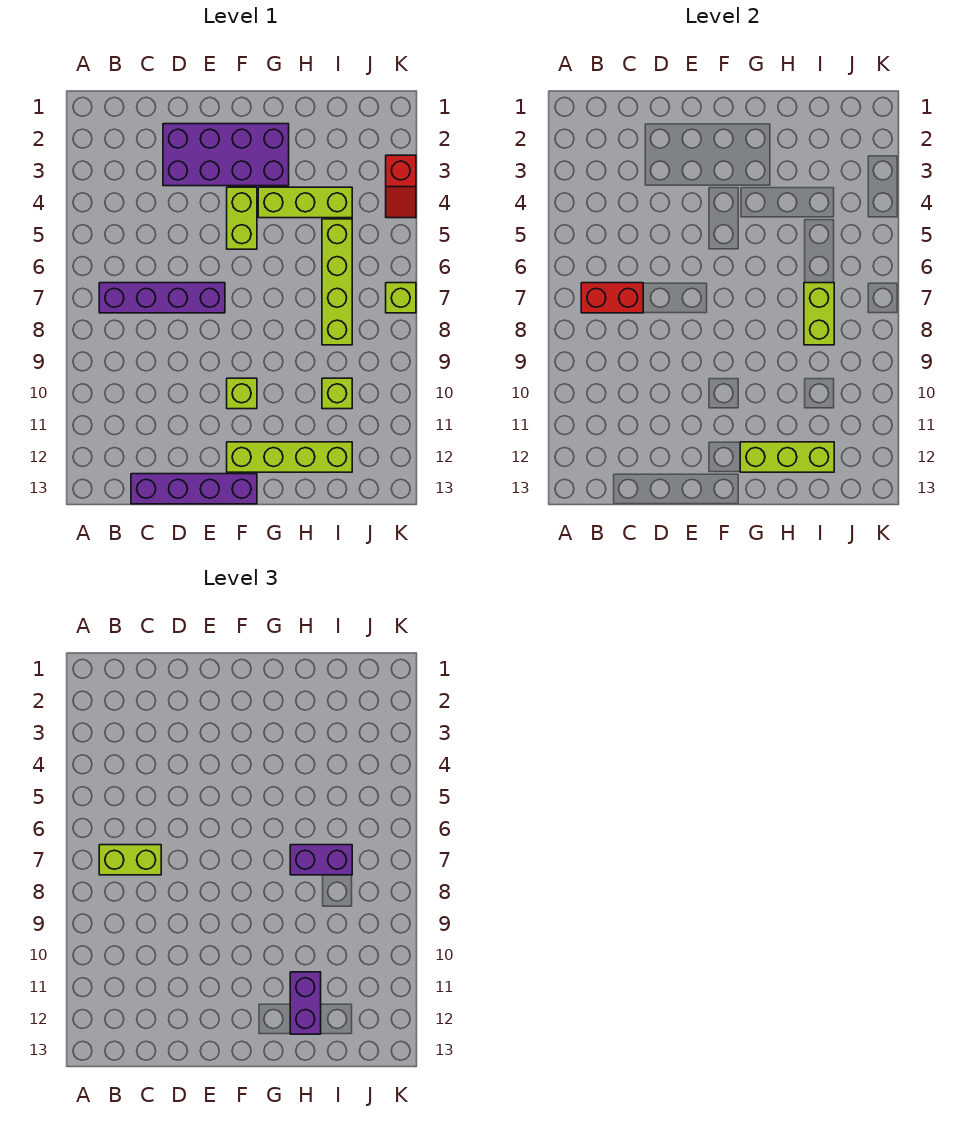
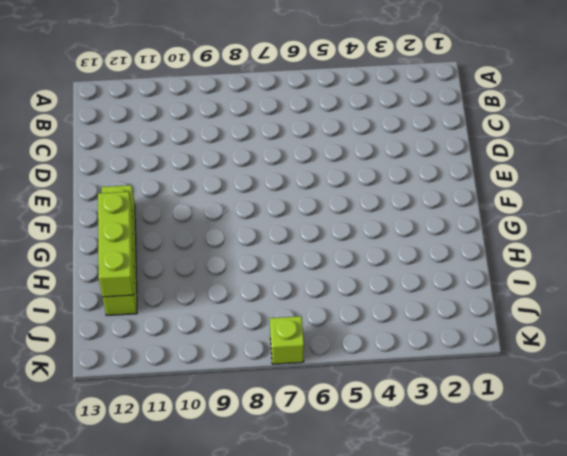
none -> purple 1x4 brick [99,283,225,313]
none -> purple 1x4 brick [131,474,257,504]
none -> purple 2x4 brick [163,124,289,186]

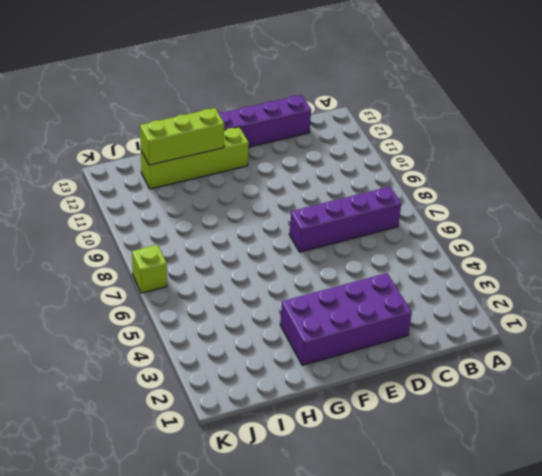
none -> lime 1x2 brick [227,187,257,249]
none -> lime 1x1 brick [227,378,257,409]
none -> lime 1x3 brick [258,187,352,218]

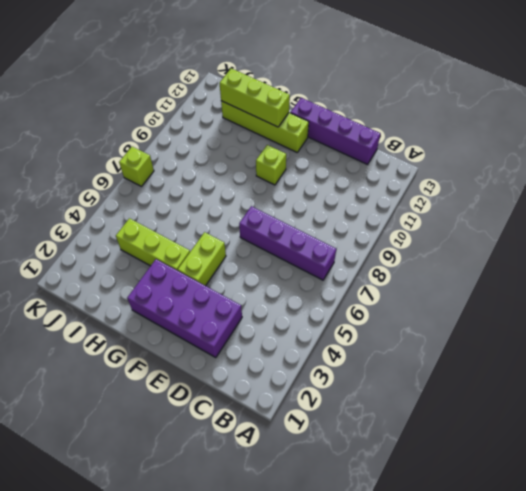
none -> lime 1x4 brick [322,219,352,345]
none -> lime 1x1 brick [322,378,352,409]
none -> red 1x2 slope [386,155,416,218]

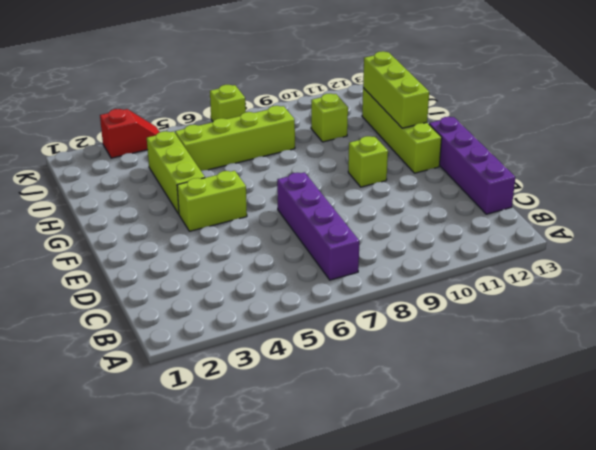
none -> purple 2x4 brick [163,124,289,186]
none -> red 1x2 brick [581,283,643,313]
none -> lime 1x2 brick [804,283,834,345]

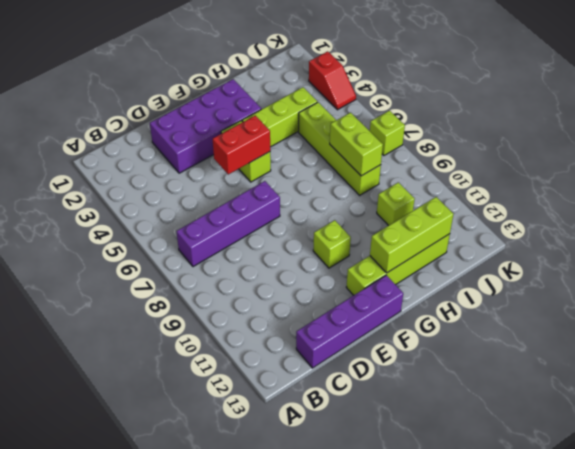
red 1x2 brick [213,115,270,174] -> red 1x2 brick moved to [581,283,643,313]
none -> lime 1x2 brick [99,845,161,875]
none -> purple 1x2 brick [290,845,352,875]
none -> purple 1x2 brick [290,972,321,1034]

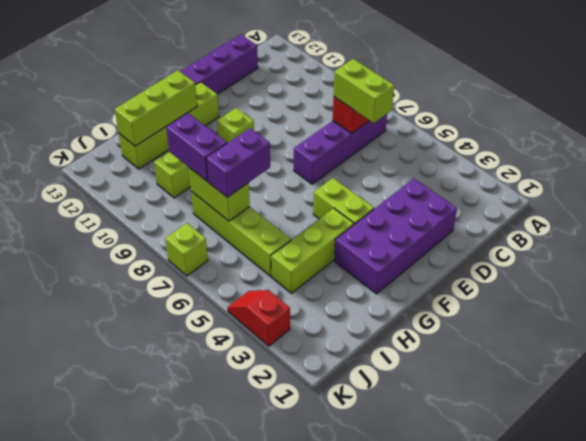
lime 1x2 brick [334,59,394,123] -> lime 1x2 brick turned to [99,845,161,875]
purple 1x2 brick [166,113,227,181] -> purple 1x2 brick moved to [290,972,321,1034]

